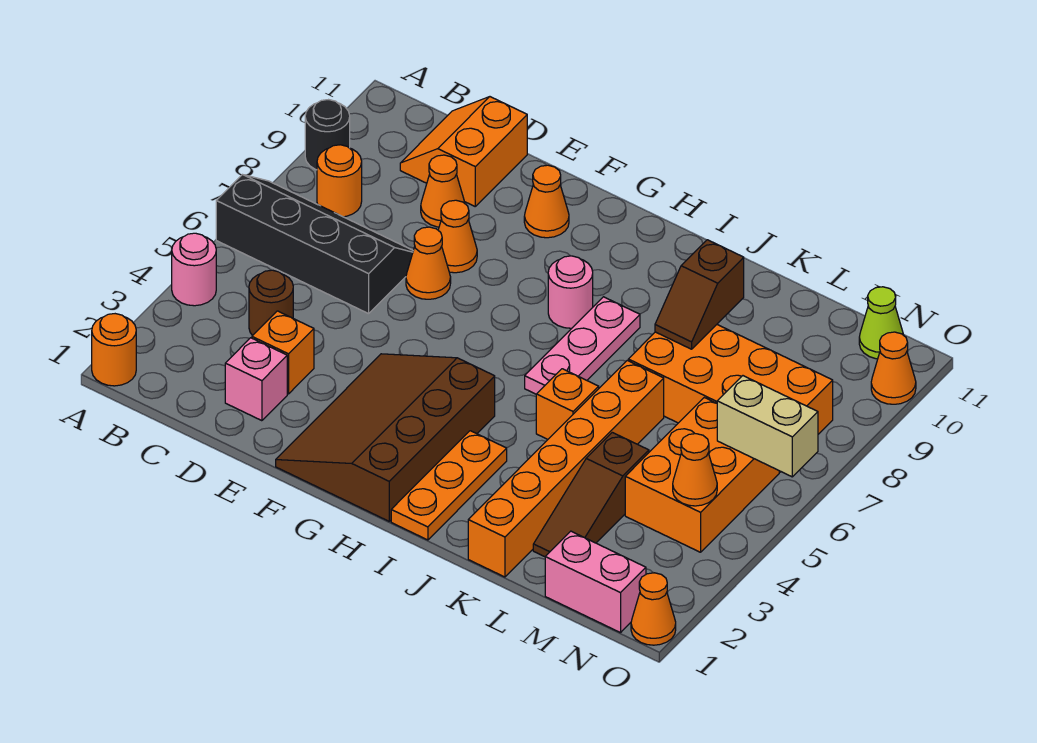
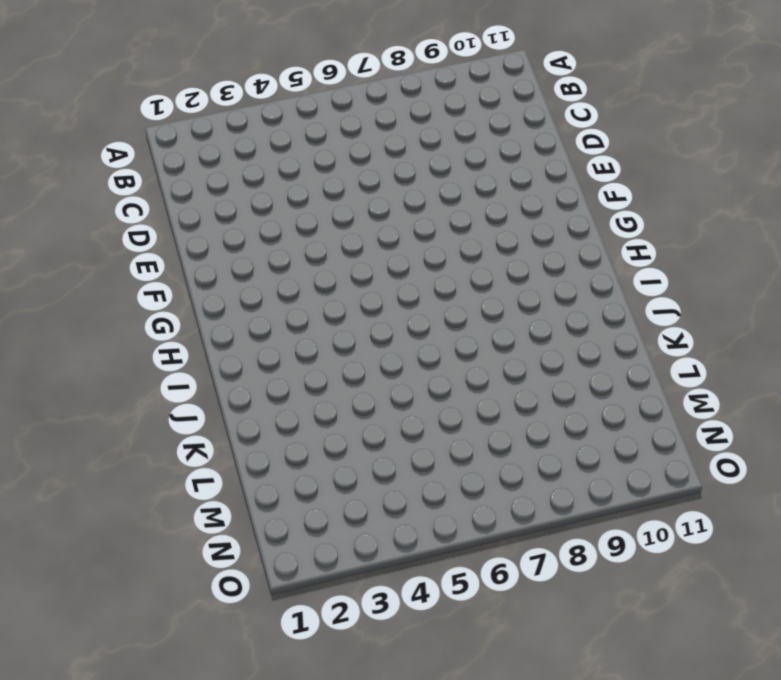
none -> orange 1x1 round brick [92,314,136,386]
none -> pink 1x1 round brick [172,233,216,306]
none -> black 2x4 slope [216,175,413,314]

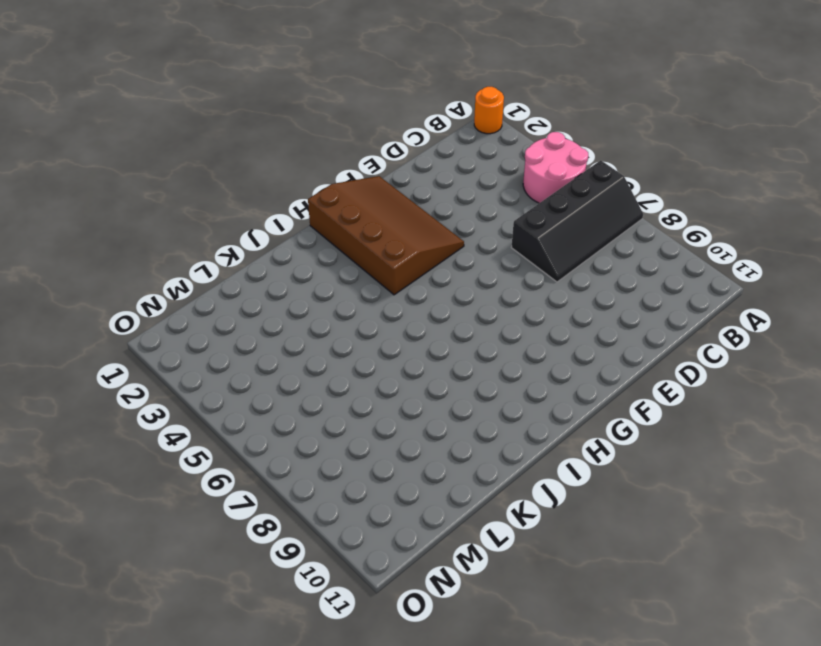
pink 2x2 round brick [523,132,588,203] -> pink 1x1 round brick [172,233,216,306]
none -> black 1x1 round brick [305,100,350,170]
none -> orange 1x1 round brick [317,145,362,217]
none -> brown 1x1 round brick [249,270,293,335]

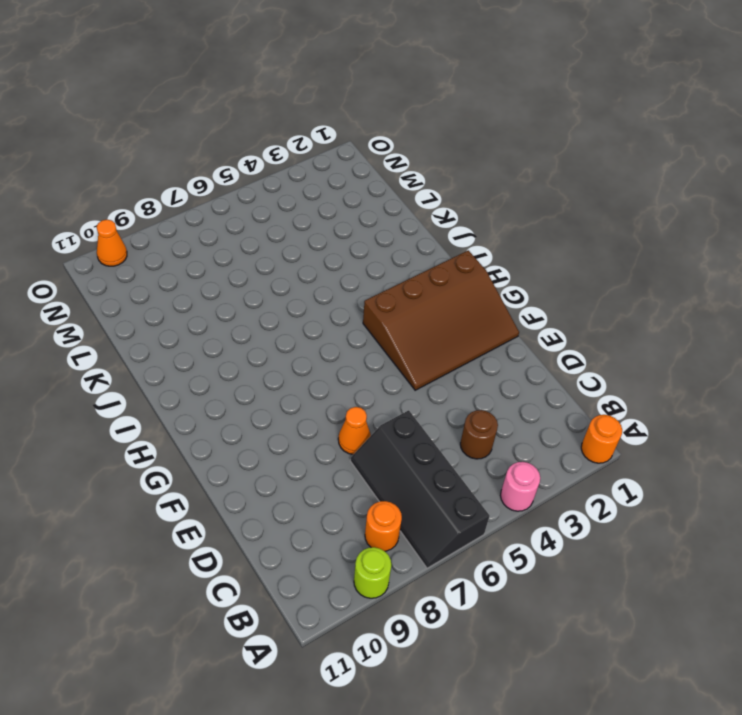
lime 1x1 round brick [354,547,391,598] -> black 1x1 round brick [305,100,350,170]
none -> orange 2x2 slope [400,97,527,206]
none -> pink 1x1 brick [225,338,287,421]
none -> orange 1x1 brick [252,311,314,394]

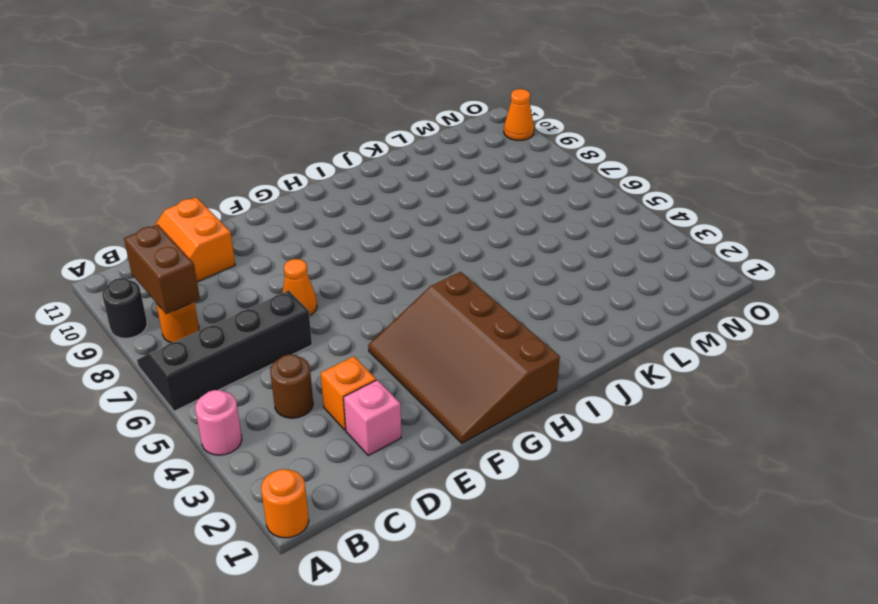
brown 1x2 brick [124,225,200,314] -> none
none -> orange 1x1 cone [421,155,465,227]
none -> orange 1x1 cone [438,200,477,273]
none -> orange 1x1 cone [524,165,569,238]

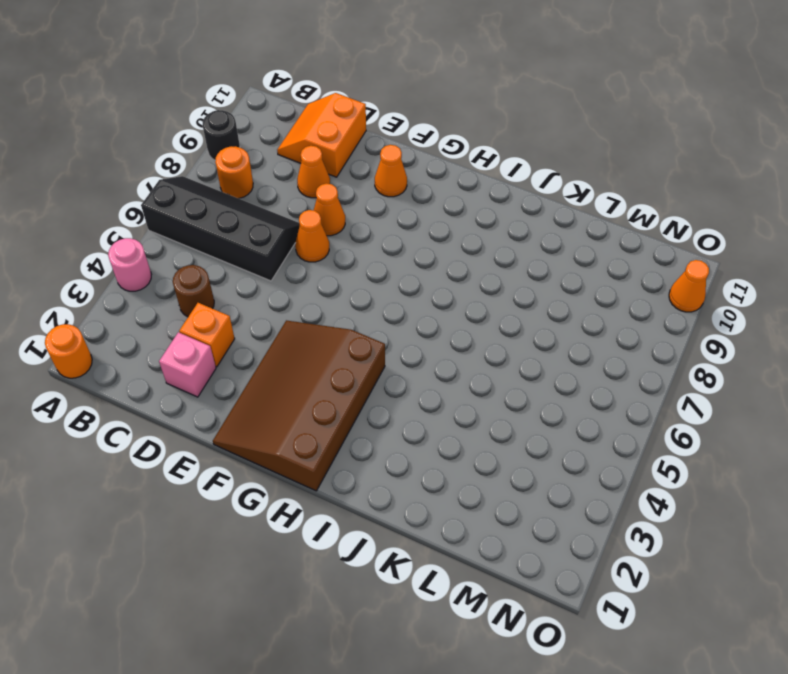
none -> pink 1x1 round brick [548,256,593,328]
none -> orange 1x3 plate [391,431,507,540]
none -> pink 1x3 plate [525,297,640,394]

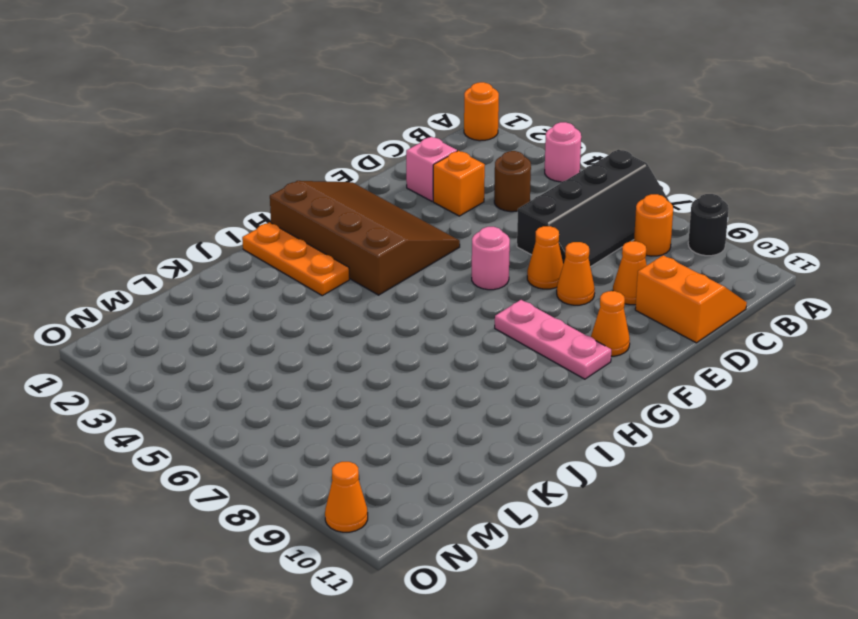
pink 1x1 round brick [472,227,510,290] -> pink 1x1 round brick moved to [548,256,593,328]
pink 1x3 plate [495,300,611,379] -> pink 1x3 plate moved to [525,297,640,394]
none -> orange 1x1 brick [536,369,599,439]
none -> orange 1x6 brick [468,360,664,577]
none -> orange 2x4 brick [628,325,833,472]

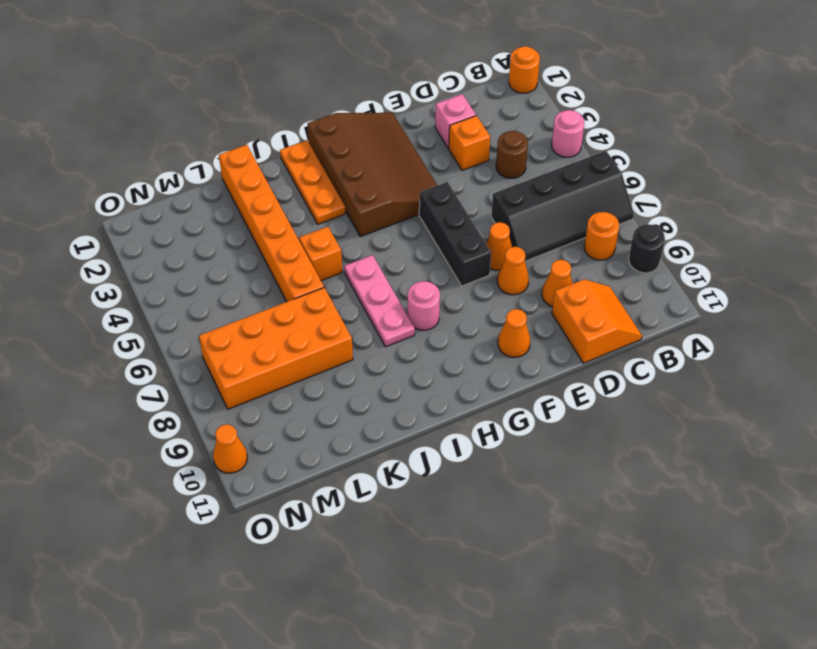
black 1x3 brick [419,182,491,286] -> none
none -> brown 1x3 slope [533,432,649,557]
none -> pink 1x2 brick [545,531,646,633]
none -> orange 2x3 brick [625,398,779,552]

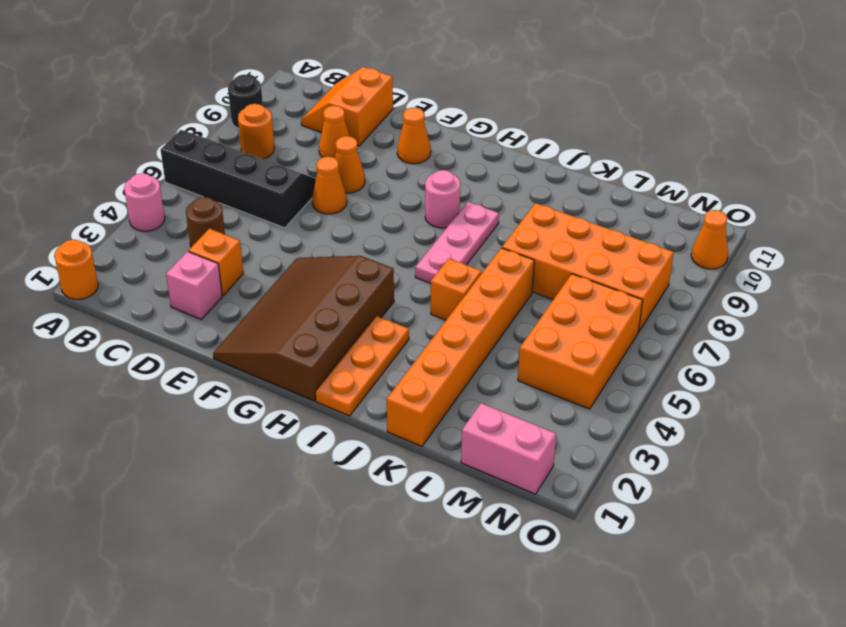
none -> brown 1x3 slope [533,432,649,557]
none -> lime 1x1 cone [859,287,904,359]
none -> orange 1x1 cone [631,573,676,645]

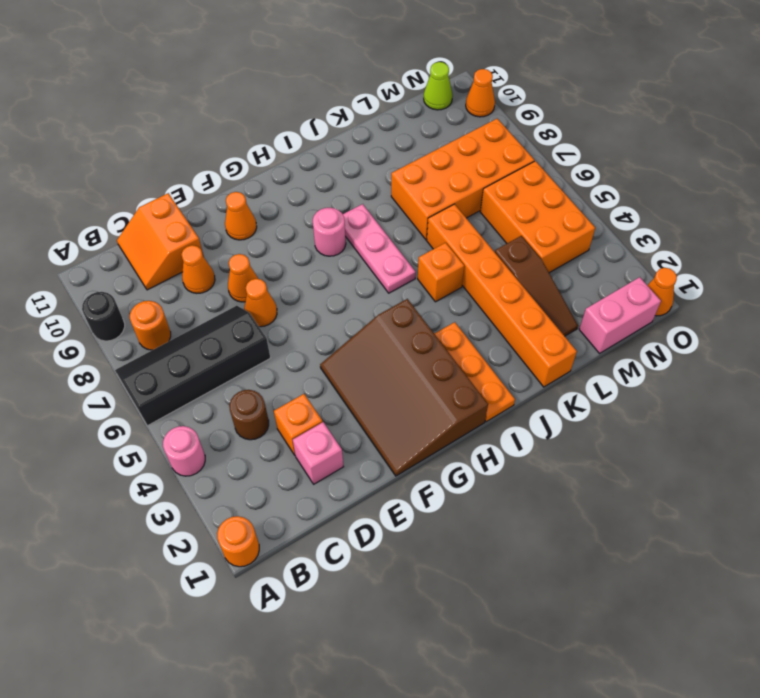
none -> brown 1x2 slope [655,240,744,349]
none -> orange 1x1 cone [673,434,717,506]
none -> tan 1x2 brick [717,376,818,477]

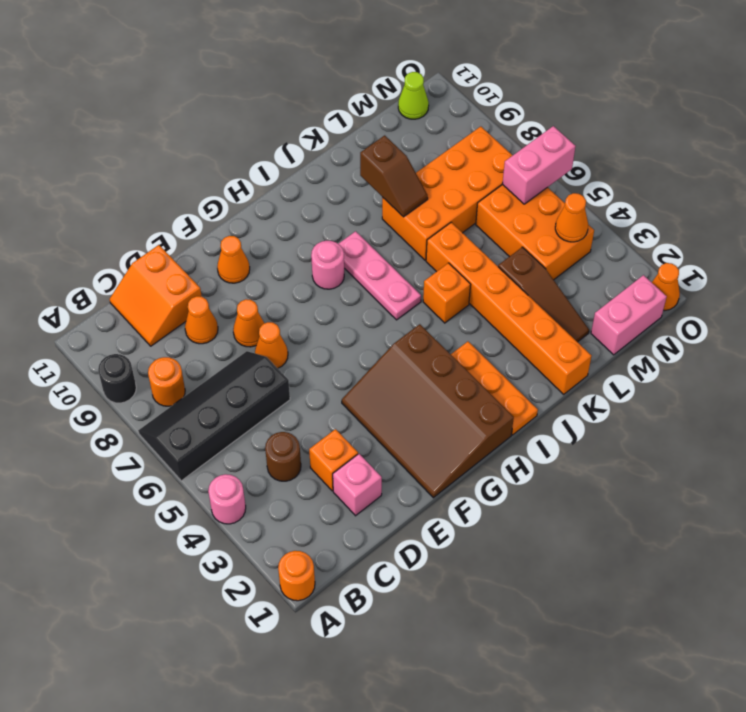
pink 1x2 brick [503,126,576,204] -> tan 1x2 brick [717,376,818,477]
none -> orange 1x1 cone [871,332,916,404]

